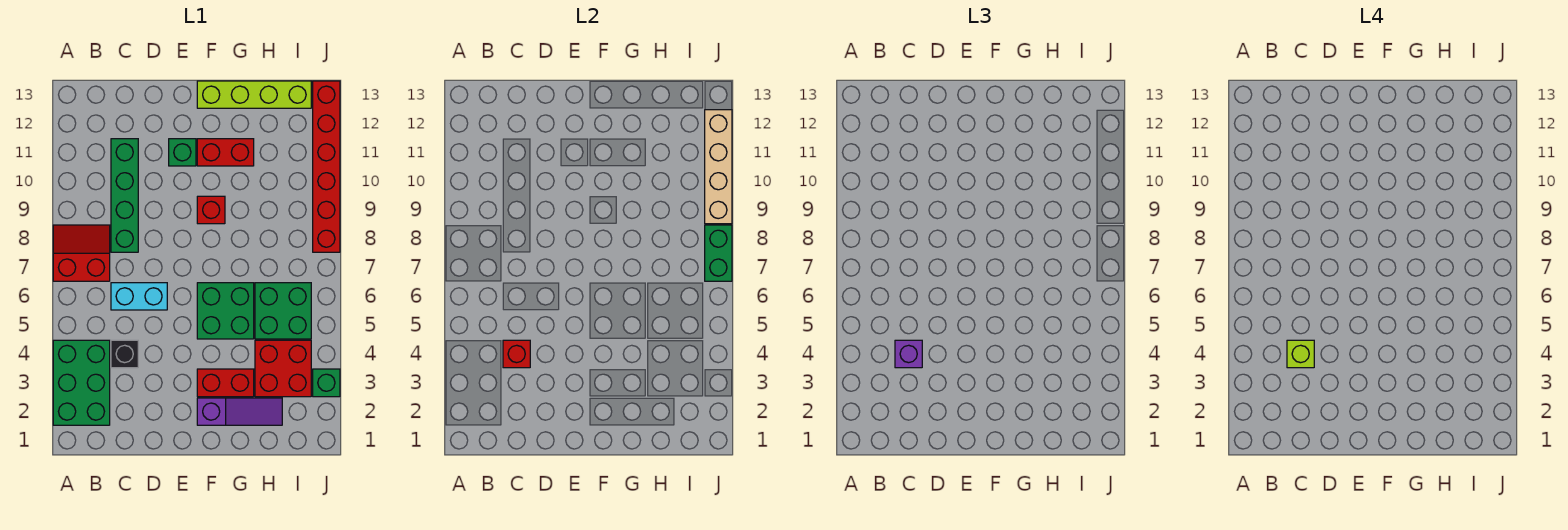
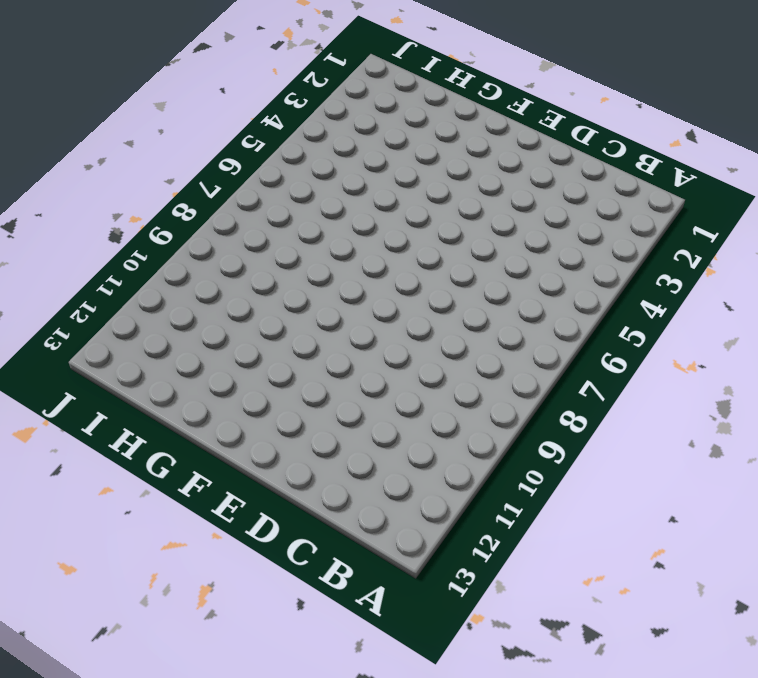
none -> green 2x3 brick [53,340,110,425]
none -> red 2x2 slope [53,225,110,281]
none -> black 1x1 brick [111,340,138,368]

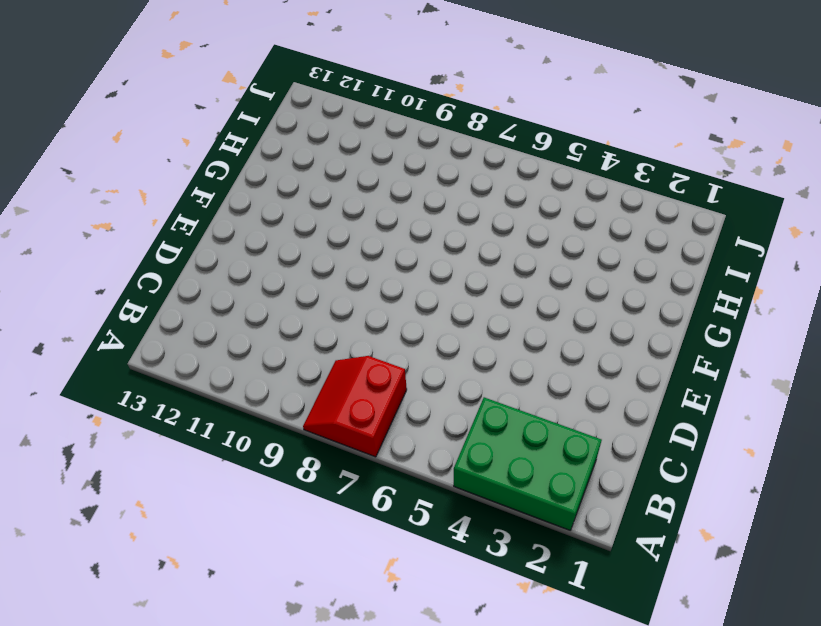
none -> black 1x1 brick [111,340,138,368]
none -> cyan 1x2 brick [111,283,167,310]
none -> green 1x4 brick [111,139,138,252]

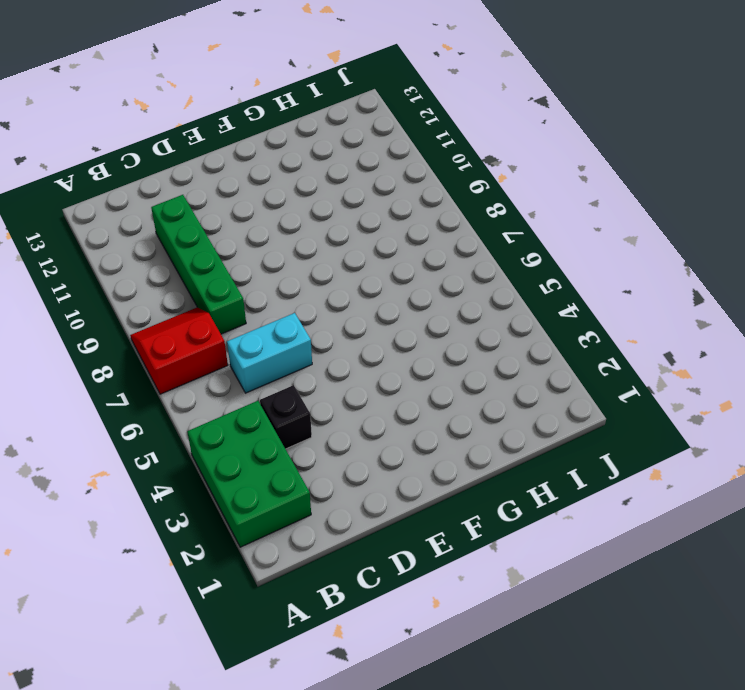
none -> green 1x1 brick [169,139,196,166]
none -> purple 1x3 slope [197,398,282,425]
none -> red 1x2 brick [197,369,254,397]

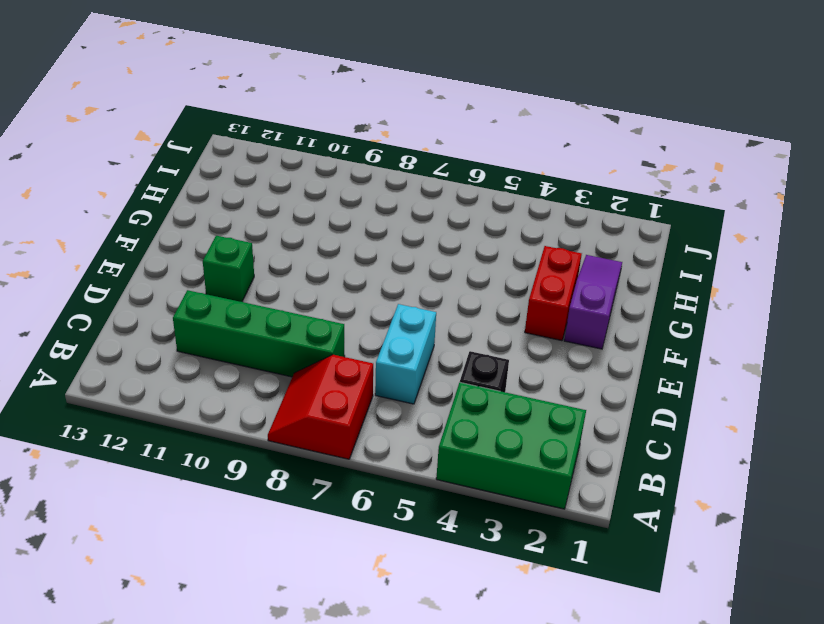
none -> green 2x2 brick [197,283,254,339]
none -> red 1x1 brick [197,196,225,224]
none -> red 1x2 brick [197,139,254,166]

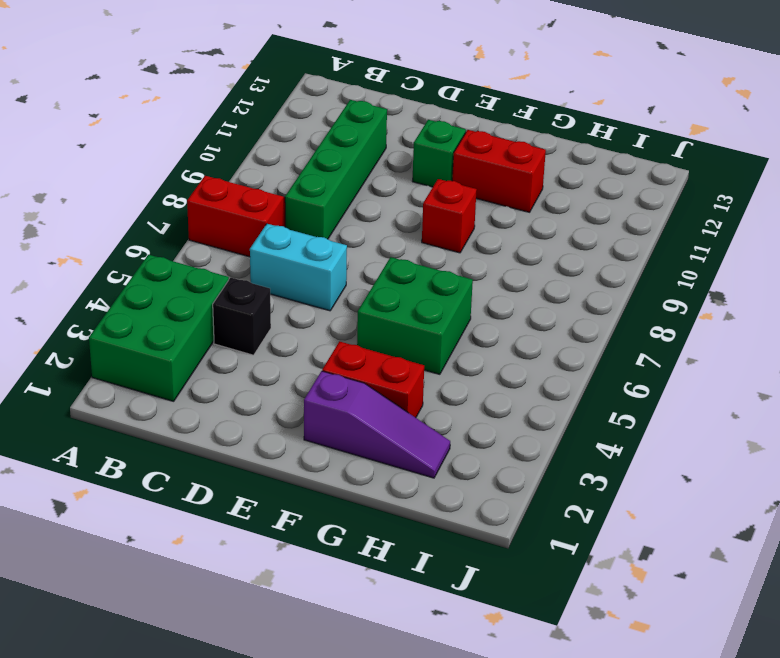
none -> lime 1x4 brick [197,81,311,108]
none -> red 2x2 brick [255,340,311,397]
none -> green 2x2 brick [255,283,311,339]

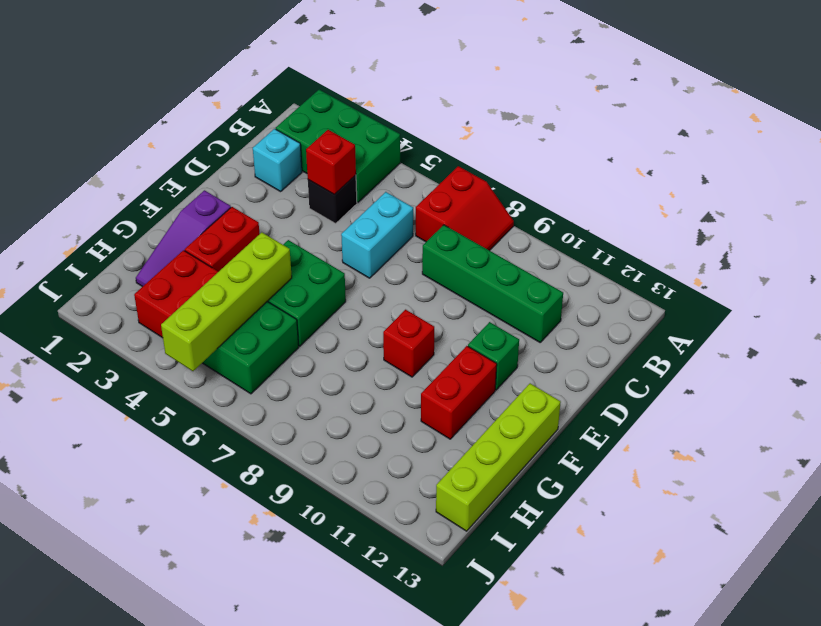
cyan 1x1 brick [253,129,302,192] -> none
lime 1x4 brick [161,232,292,371] -> none
none -> green 1x1 brick [313,369,340,397]
none -> red 1x6 brick [313,81,340,252]
none -> green 1x2 brick [705,225,732,281]

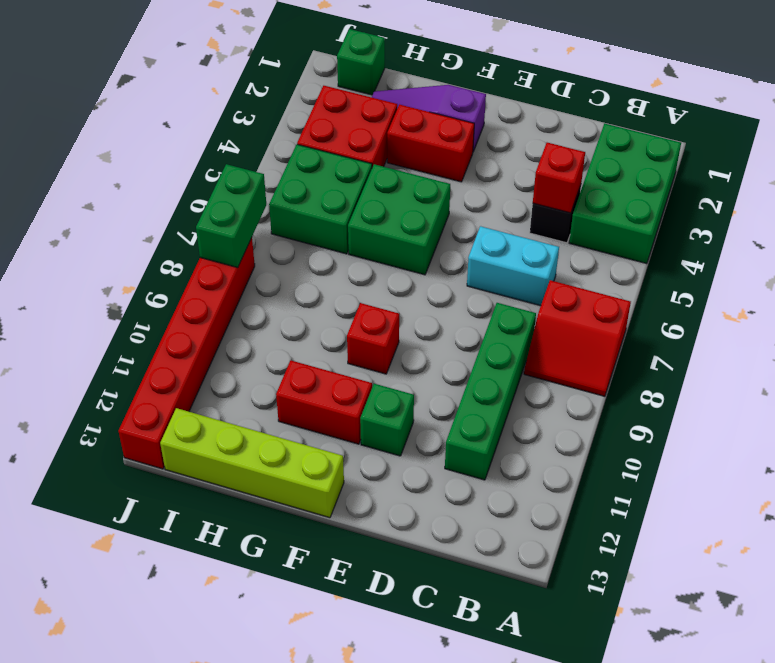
green 1x1 brick [337,29,385,95] -> green 1x1 brick moved to [313,369,340,397]
none -> tan 1x4 brick [705,110,732,224]
none -> purple 1x1 brick [895,340,922,368]
none -> lime 1x1 brick [1287,340,1314,368]

